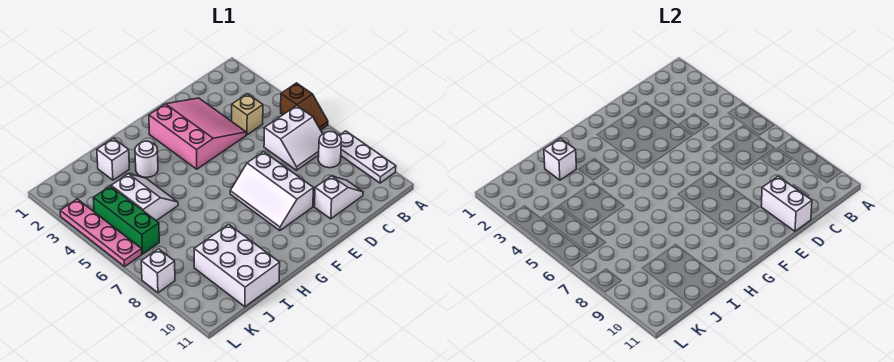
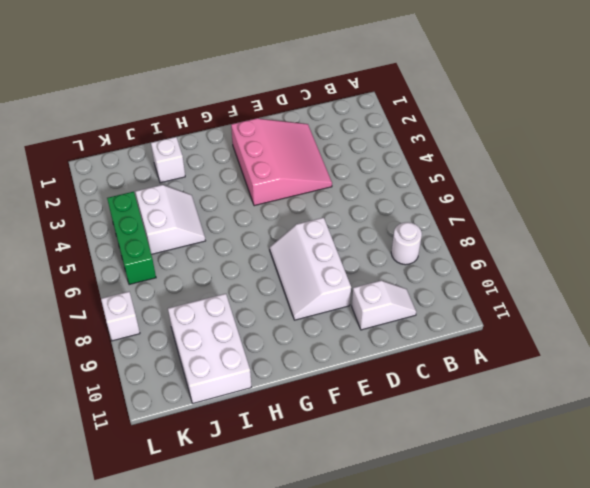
none -> brown 1x2 slope [281,83,328,130]
none -> white 1x3 plate [339,131,396,183]
none -> white 2x2 slope [264,106,322,170]

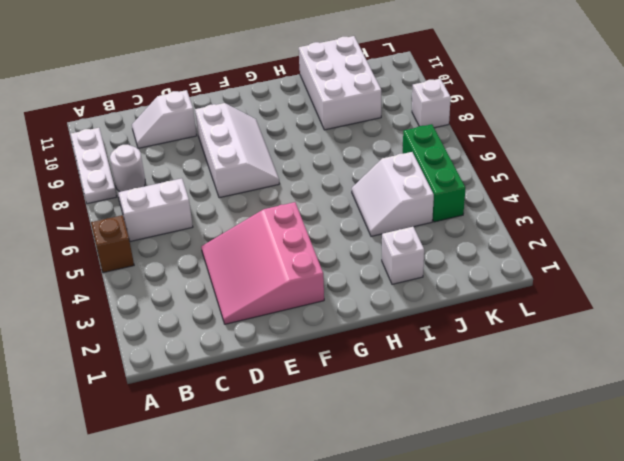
none -> tan 1x1 brick [232,94,263,135]
none -> white 1x1 round brick [135,141,158,177]
none -> pink 1x4 plate [60,199,142,266]

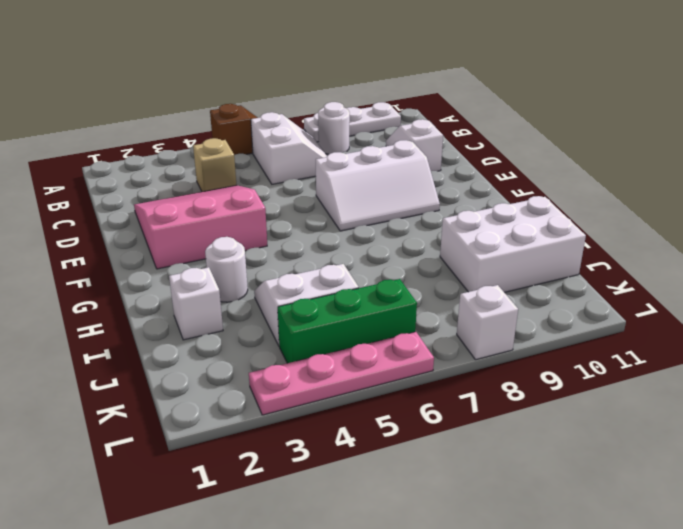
none -> white 1x2 brick [761,176,812,231]
none -> white 1x1 brick [544,138,576,180]

